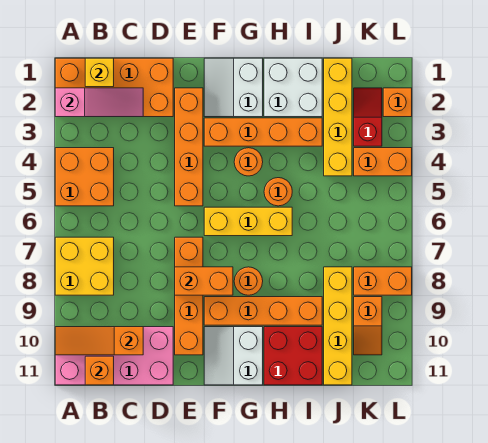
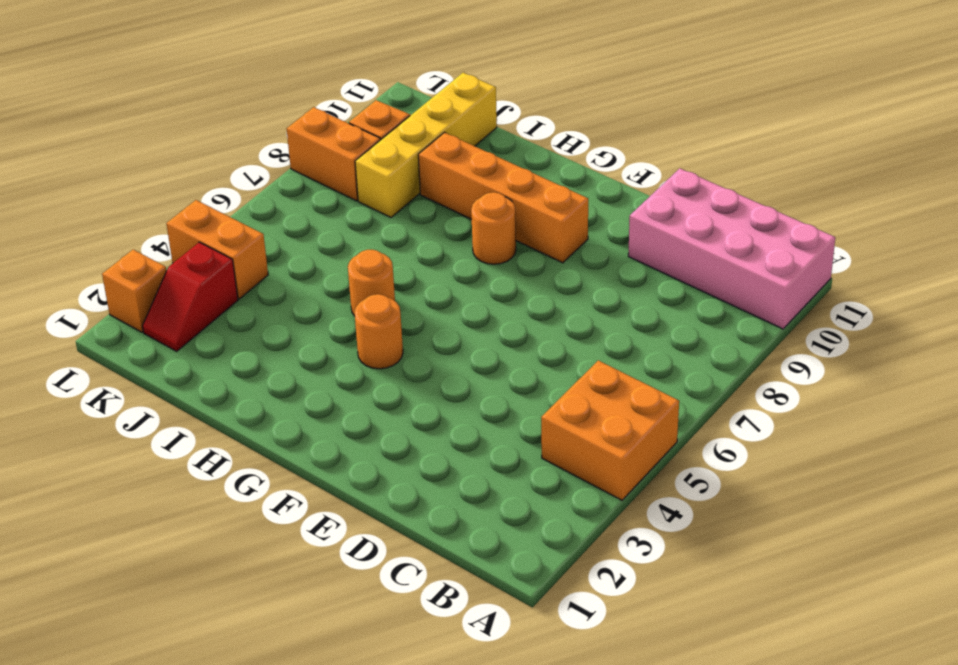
none -> orange 2x4 brick [55,58,173,117]
none -> yellow 2x2 brick [55,237,114,295]
none -> orange 1x4 brick [175,88,203,206]

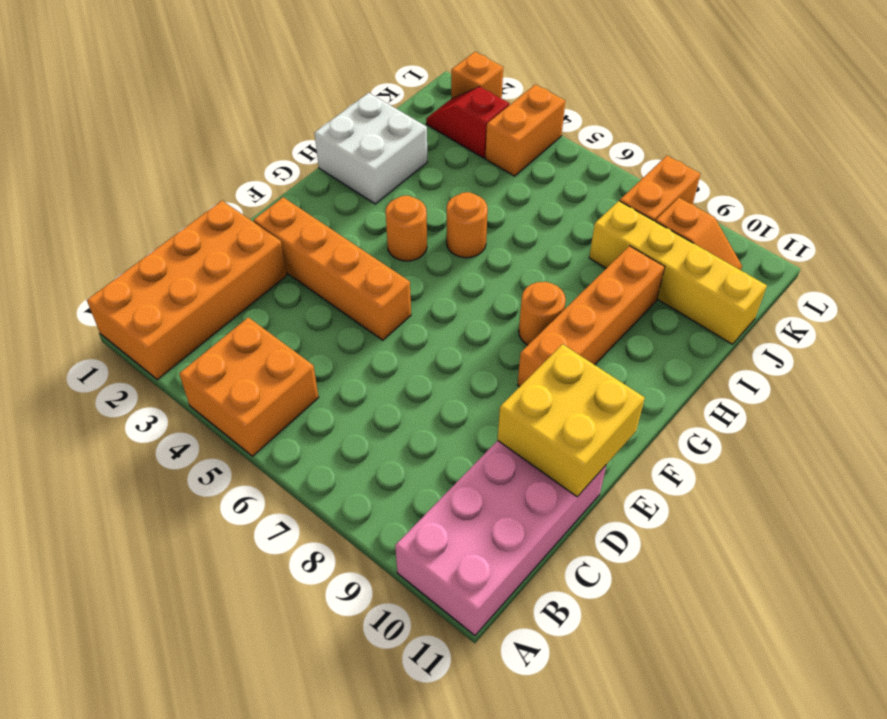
yellow 2x2 brick [498,344,645,497] -> yellow 2x2 brick moved to [55,237,114,295]
none -> orange 1x4 brick [175,237,203,355]
none -> white 2x2 slope [204,58,263,117]
none -> orange 1x4 brick [204,118,322,146]

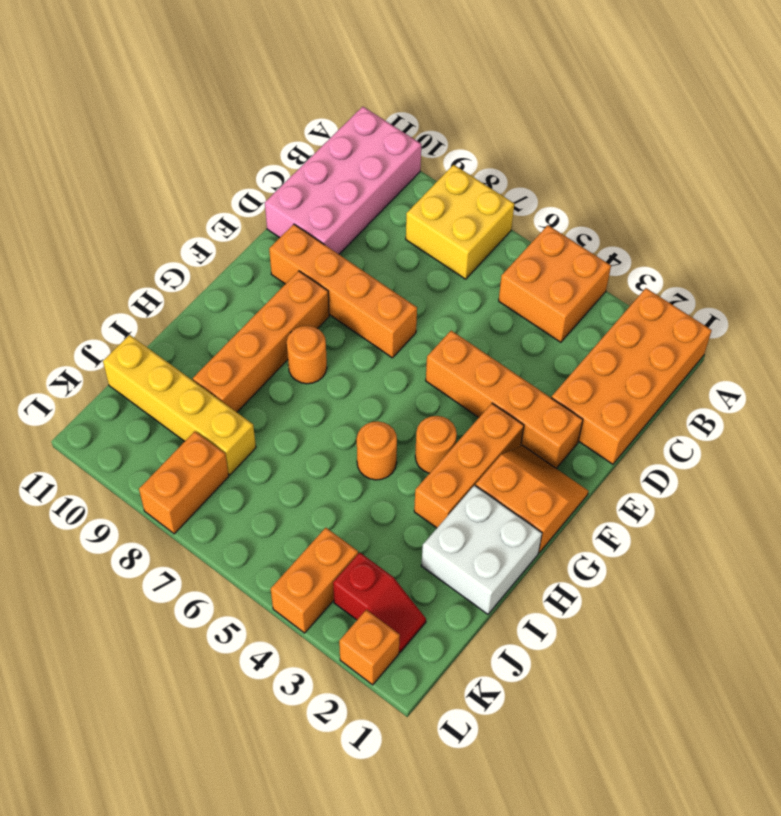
orange 2x2 slope [476,446,588,553] -> white 2x2 slope [204,58,263,117]
orange 1x3 brick [414,403,524,528] -> orange 1x4 brick [204,118,322,146]
none -> yellow 1x3 brick [204,207,292,236]
none -> white 2x2 slope [204,327,263,385]
none -> red 2x2 brick [264,327,322,385]

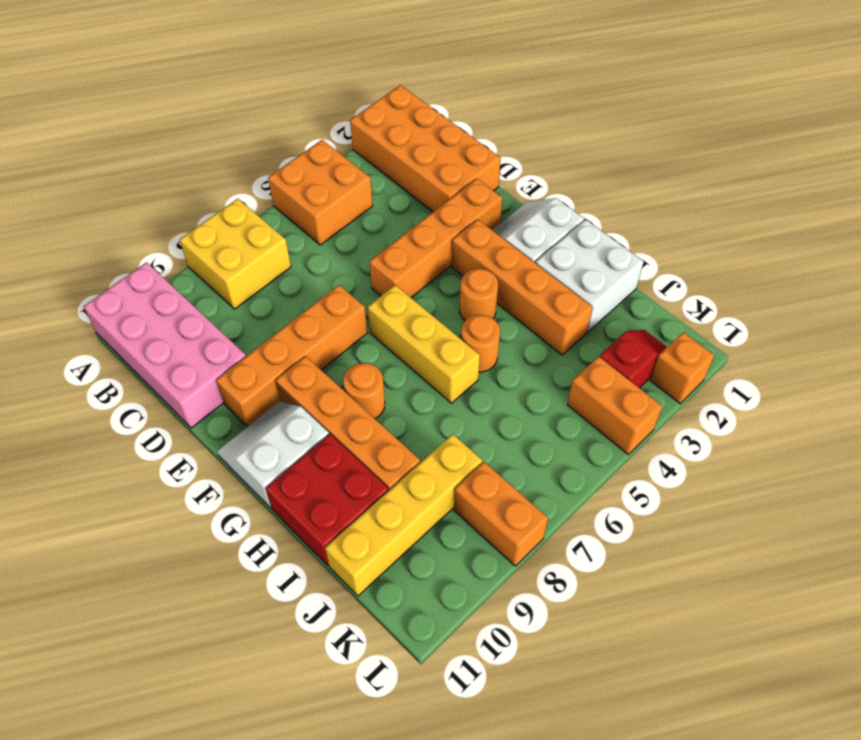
none -> yellow 1x4 brick [324,58,352,176]
none -> orange 1x2 slope [354,297,382,355]
none -> pink 1x3 slope [55,88,143,117]

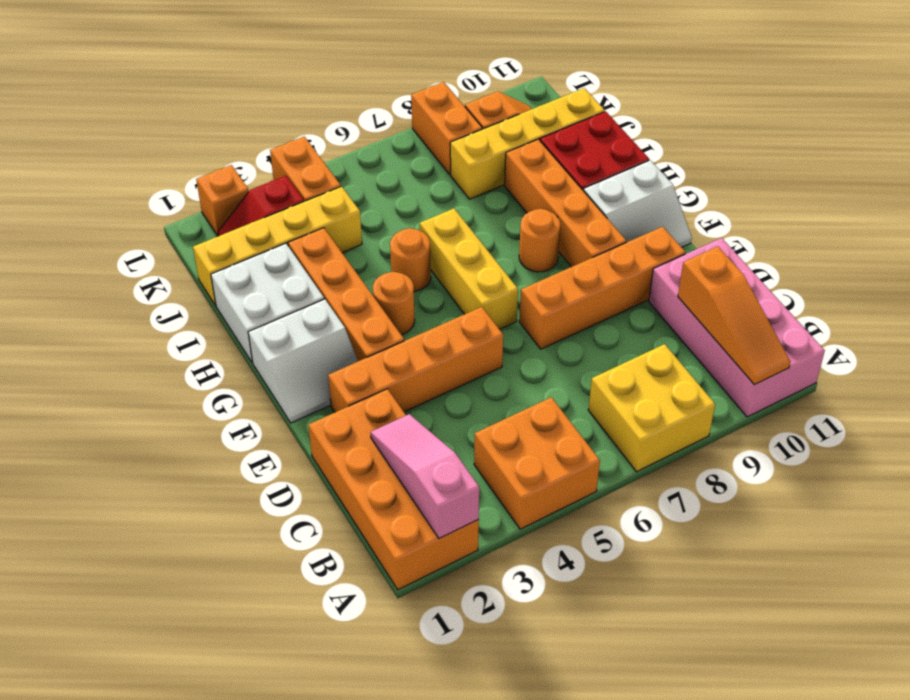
none -> yellow 1x1 brick [85,58,114,87]
none -> orange 1x1 brick [85,356,114,385]
none -> orange 1x2 brick [175,267,233,295]

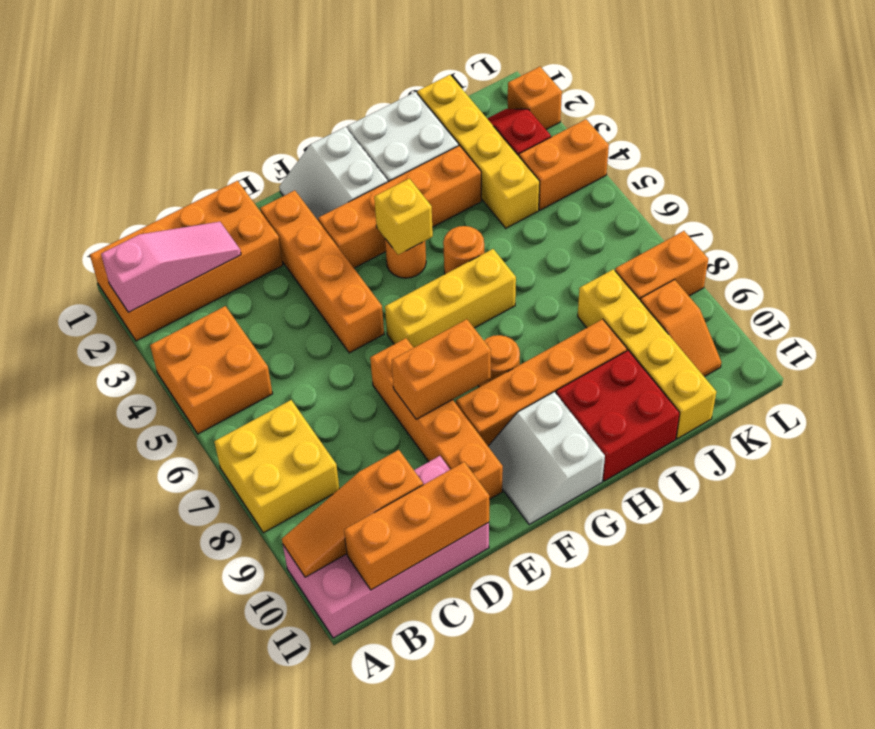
orange 1x3 brick [344,462,489,590] -> orange 1x1 brick [85,356,114,385]
yellow 1x1 brick [374,179,433,255] -> yellow 1x1 brick moved to [85,58,114,87]

